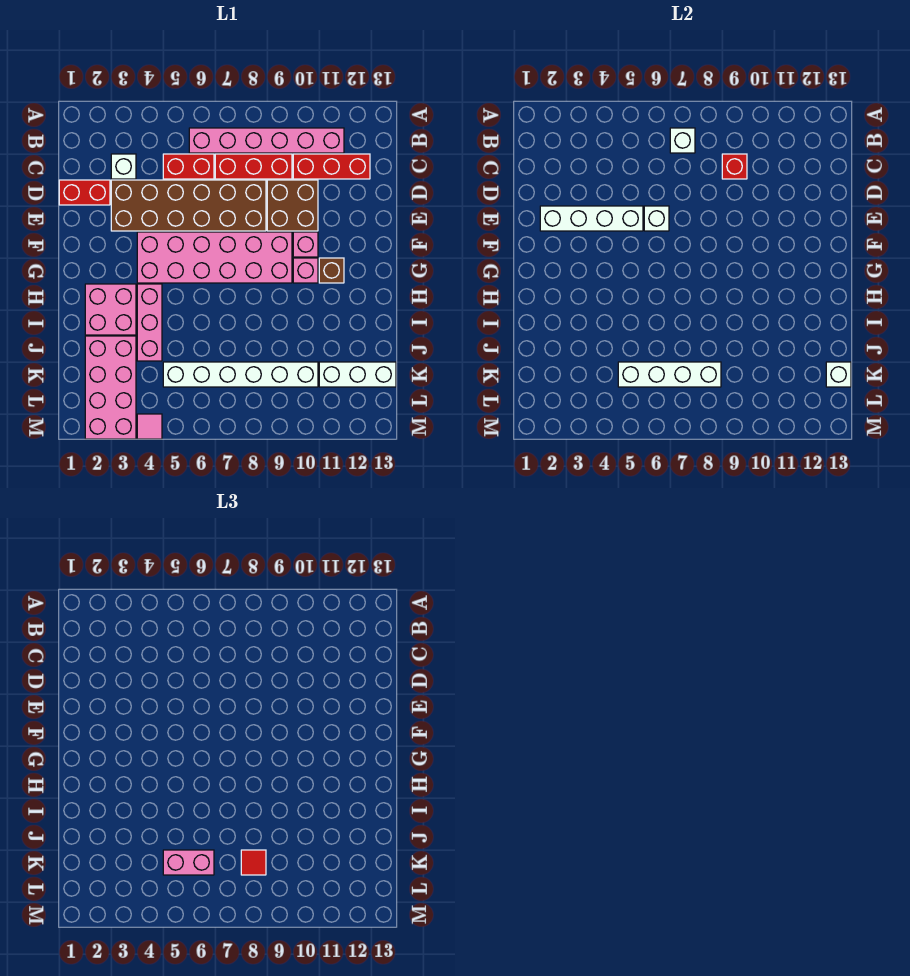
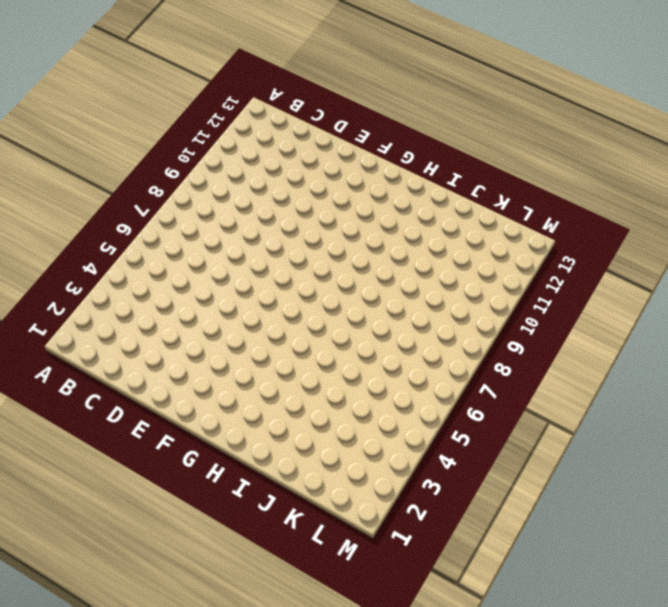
none -> pink 1x6 brick [189,128,344,153]
none -> white 1x1 brick [111,154,136,179]
none -> red 1x2 brick [163,154,214,179]

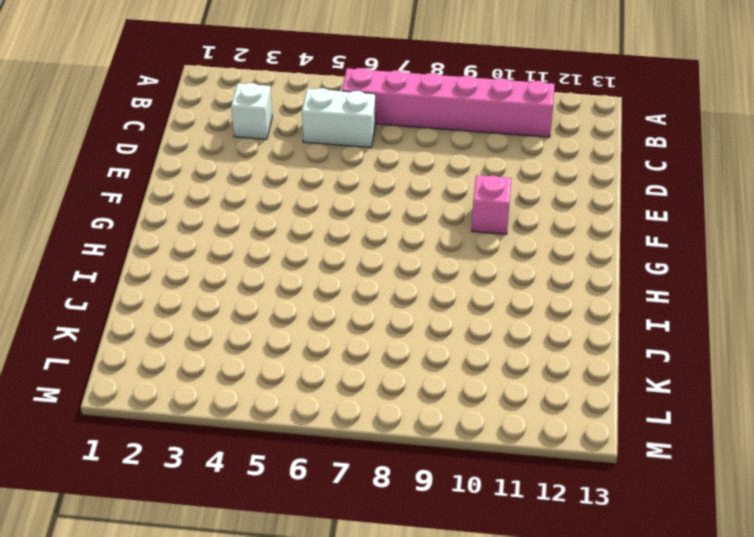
white 1x2 brick [302,88,376,147] -> red 1x2 brick [163,154,214,179]
none -> red 1x3 brick [215,154,292,179]
none -> red 1x3 brick [293,154,370,179]
none -> red 1x2 brick [59,180,110,205]

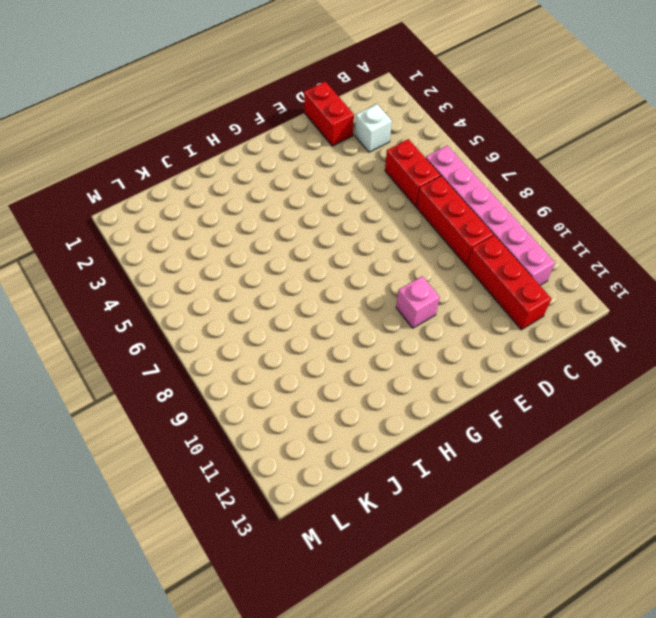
none -> brown 2x6 brick [111,180,266,231]
none -> brown 2x2 brick [267,180,318,231]
none -> pink 2x6 brick [137,232,292,283]

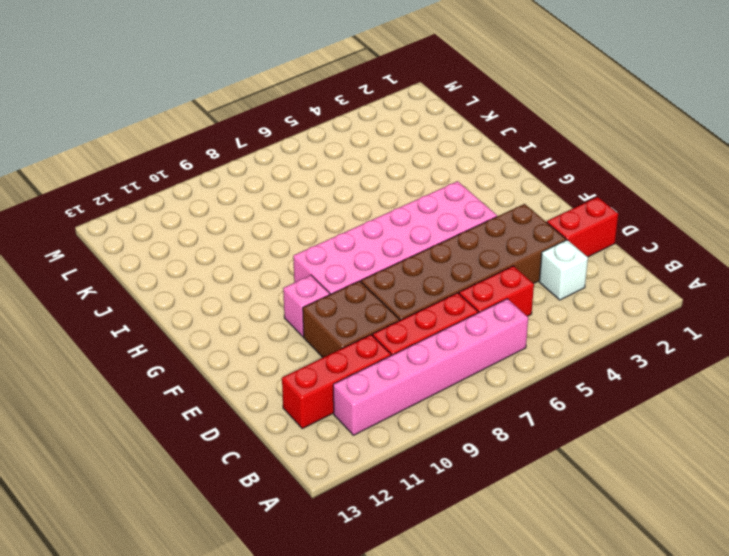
none -> pink 1x1 brick [293,258,318,283]
none -> brown 1x1 brick [319,258,344,283]
none -> pink 2x2 brick [85,284,136,335]

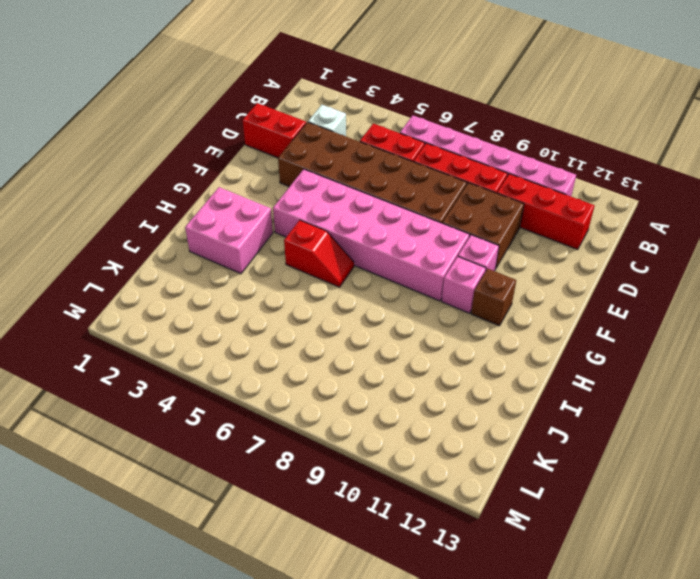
red 1x2 slope [284,220,354,287] -> none
none -> pink 1x3 brick [137,284,162,361]
none -> pink 2x4 brick [85,336,136,439]
none -> white 1x6 brick [163,362,318,387]

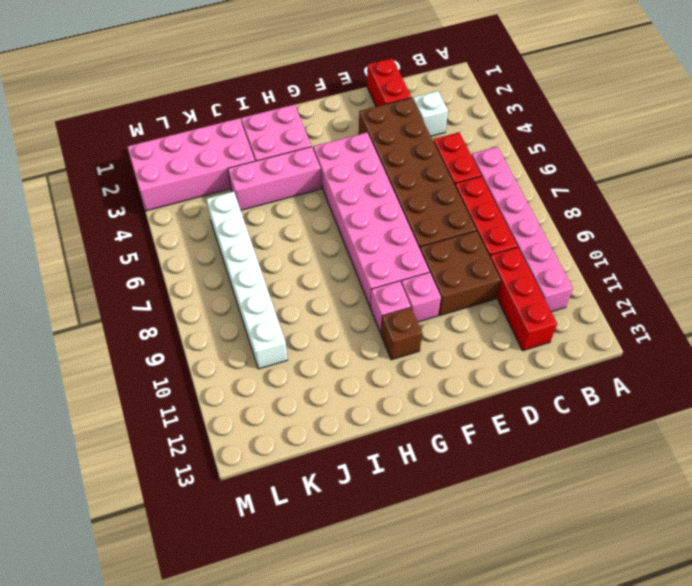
none -> white 1x3 brick [319,362,396,387]
none -> pink 1x1 tile [137,414,162,439]
none -> white 1x1 brick [670,128,695,153]

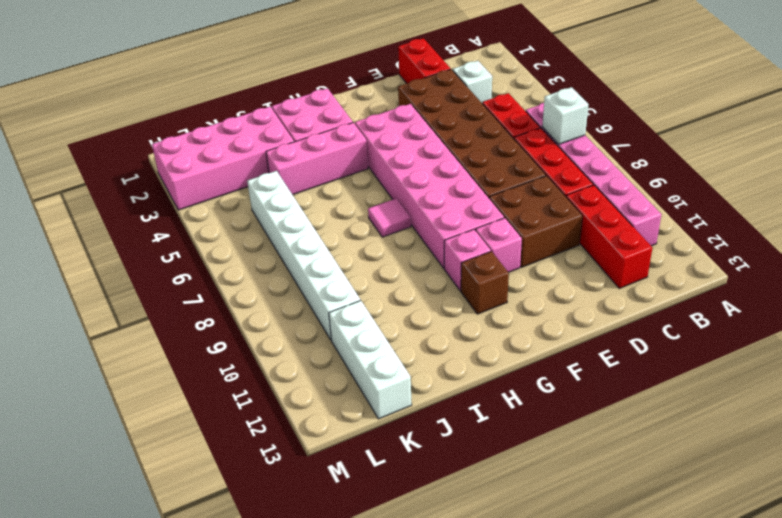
pink 1x1 tile [368,198,411,237] -> pink 1x1 tile moved to [137,414,162,439]
none -> red 1x1 brick [722,154,747,179]
none -> white 1x4 brick [540,206,643,231]
none -> white 1x1 brick [644,206,669,231]

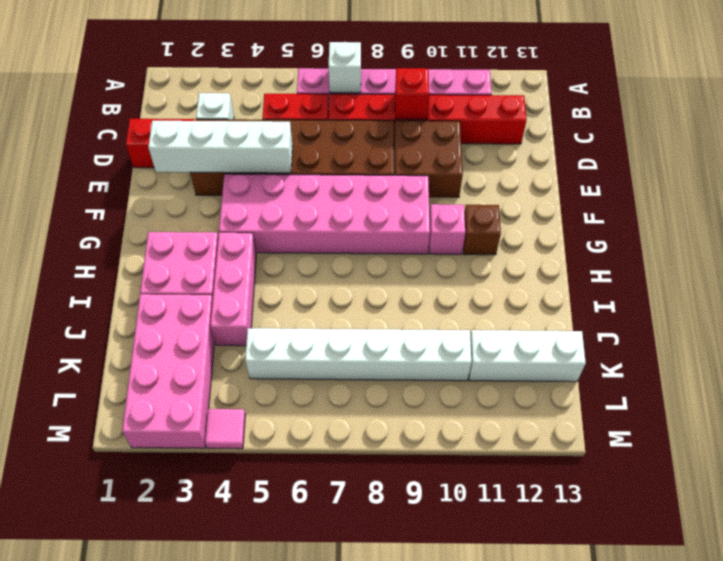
none -> pink 1x1 brick [293,232,318,257]
none -> white 1x1 brick [644,206,669,231]
none -> white 1x4 brick [618,362,721,387]

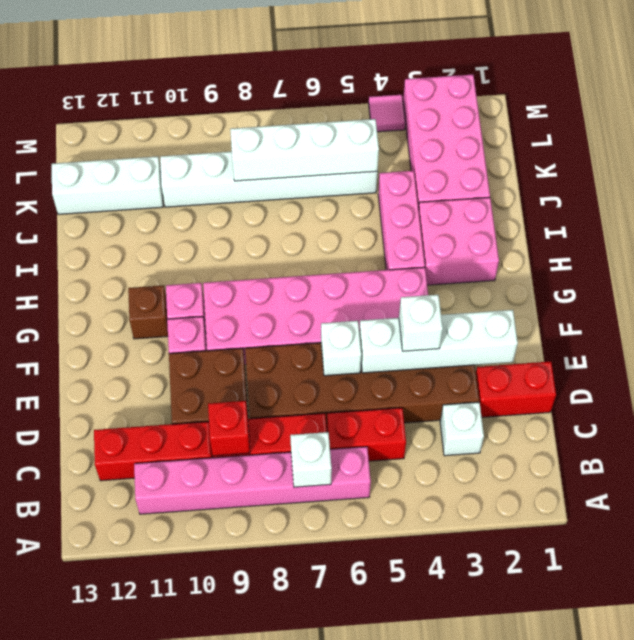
white 1x1 brick [399,295,443,351] -> white 1x1 brick moved to [826,362,851,387]
none -> pink 1x2 brick [163,850,214,875]
none -> red 1x1 tile [241,850,266,875]

